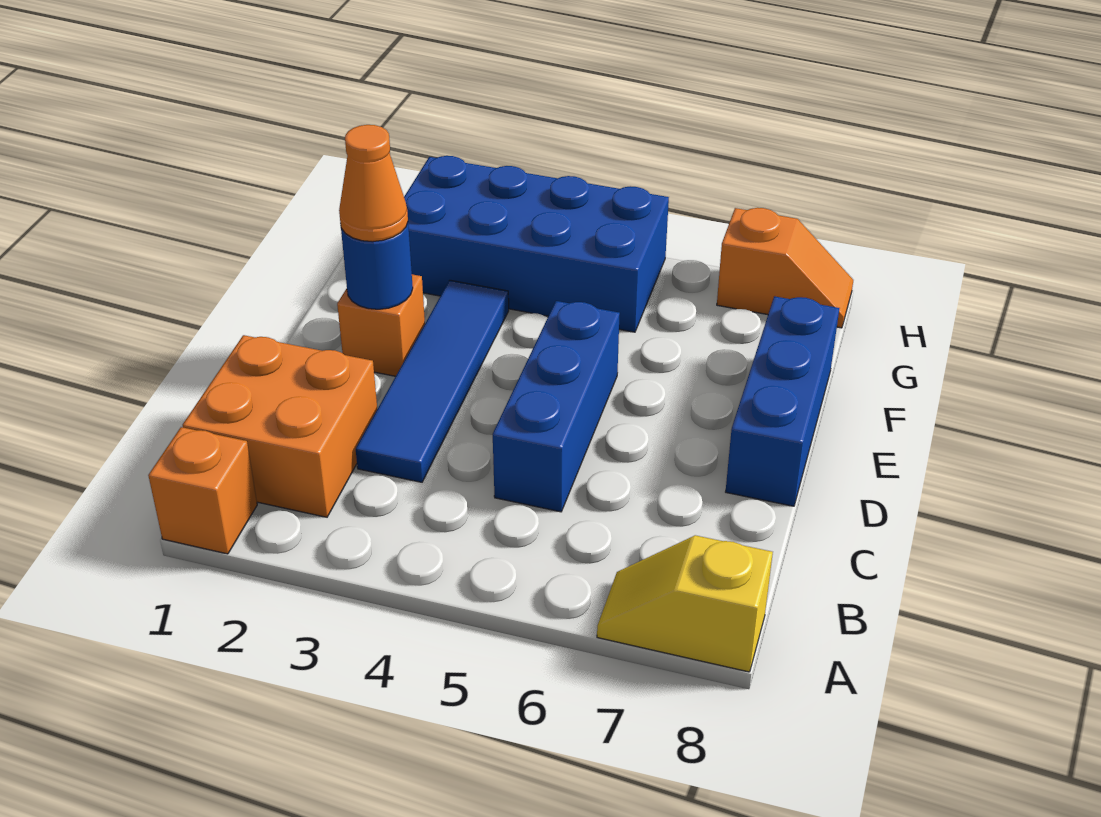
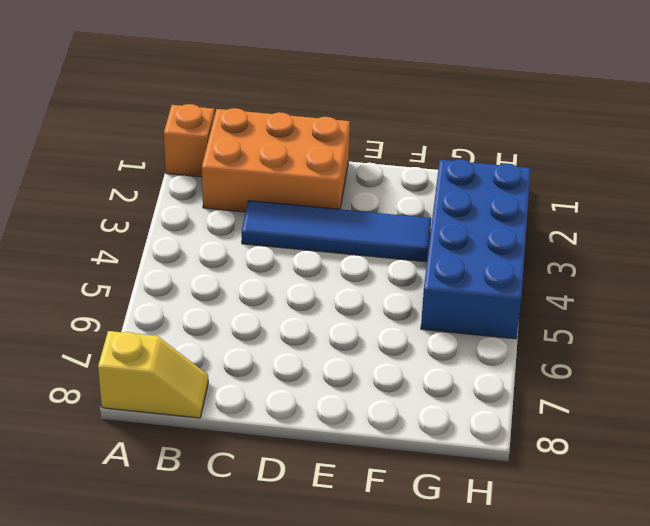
yellow 1x2 slope [98,331,208,418] -> yellow 1x2 slope turned to [597,535,773,672]
orange 2x3 brick [202,108,350,212] -> orange 2x2 brick [183,335,377,517]
none -> blue 1x3 brick [493,301,620,512]
none -> blue 1x3 brick [726,296,839,506]

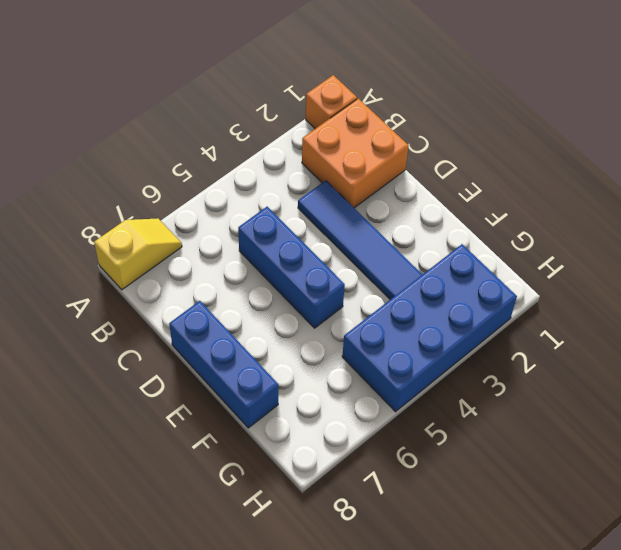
none -> orange 1x1 brick [337,274,425,376]
none -> orange 1x2 slope [717,208,853,328]

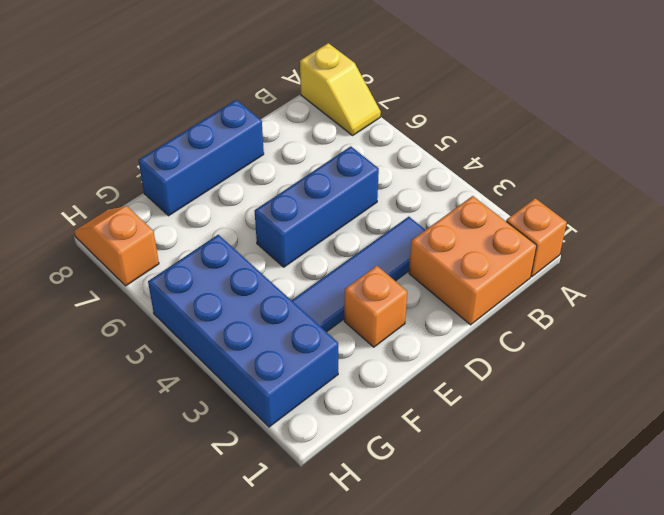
none -> blue 1x1 round brick [341,223,413,309]
none -> orange 1x1 cone [339,125,408,242]

